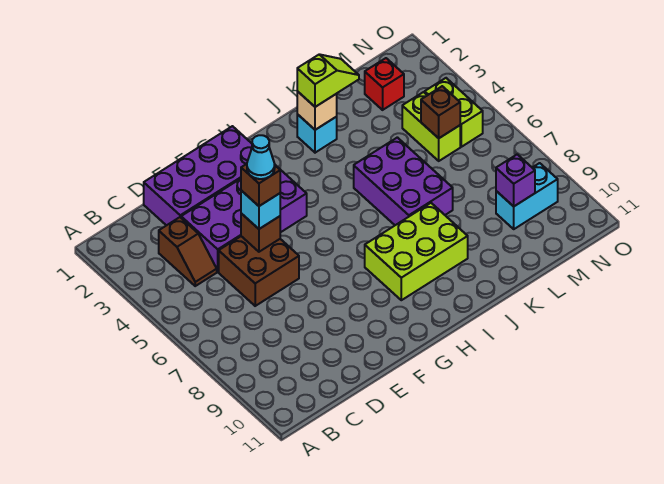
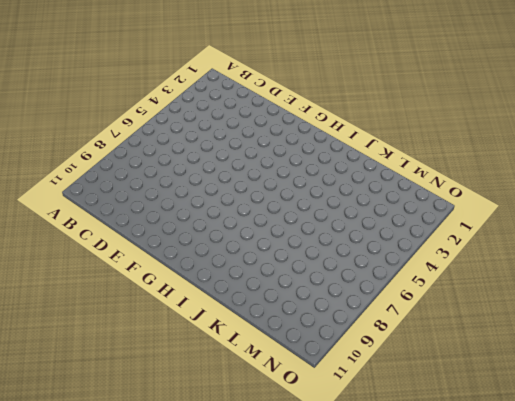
none -> brown 1x2 slope [159,217,217,286]
none -> purple 2x4 brick [144,126,252,226]
none -> purple 2x4 brick [181,165,307,272]

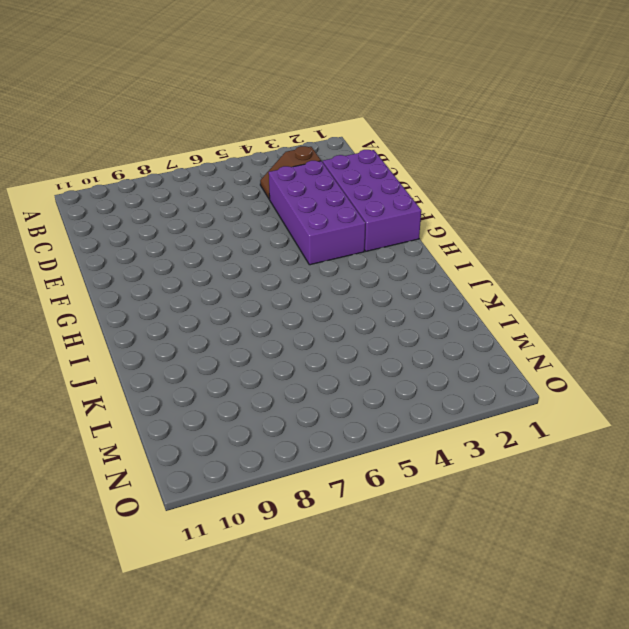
none -> brown 2x2 brick [219,236,299,306]
none -> lime 2x3 brick [365,203,468,300]
none -> cyan 1x1 brick [297,114,337,153]

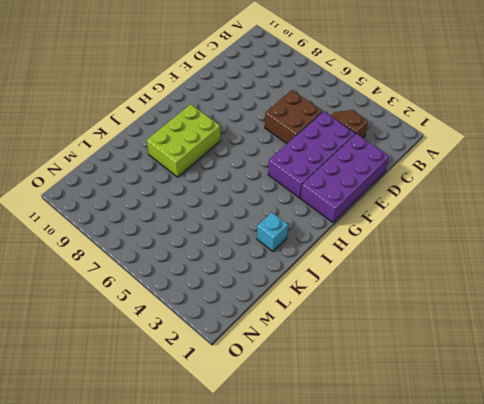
none -> purple 2x3 brick [354,137,453,225]
none -> red 1x1 brick [365,58,404,110]
none -> lime 1x2 brick [402,92,460,161]

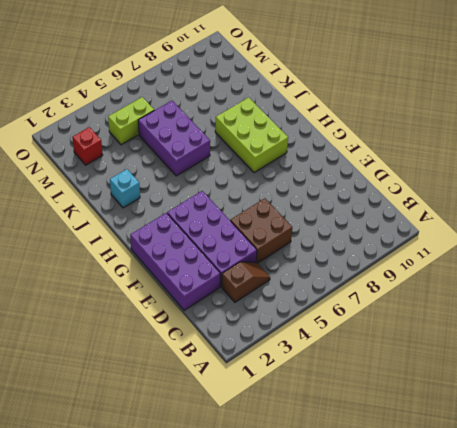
purple 2x3 brick [138,101,210,176] -> purple 2x3 brick turned to [354,137,453,225]
none -> cyan 1x2 brick [496,163,558,229]
none -> lime 1x2 brick [425,78,483,147]
none -> brown 1x1 brick [241,214,280,252]

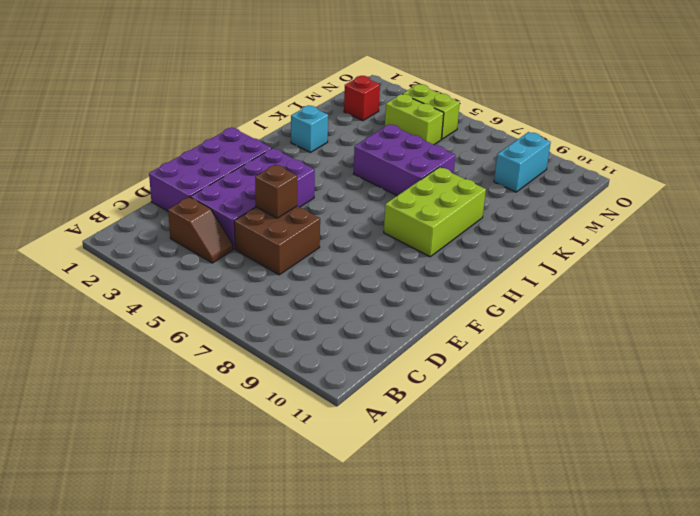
none -> tan 1x1 brick [297,91,337,130]
none -> brown 1x1 brick [421,86,460,138]
none -> purple 1x1 brick [496,154,535,206]

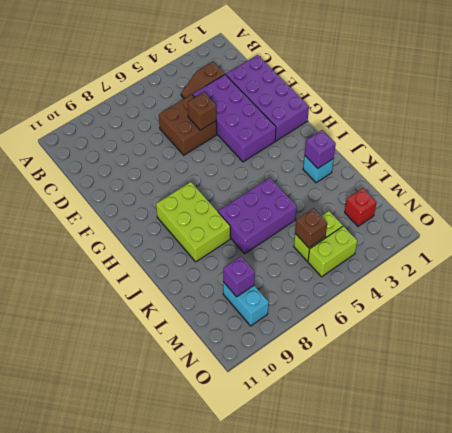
purple 1x1 brick [305,130,336,168] -> tan 1x1 brick [297,91,337,130]
none -> cyan 1x1 brick [241,191,280,229]
none -> lime 1x2 slope [297,54,359,107]
none -> brown 1x1 brick [241,164,280,206]

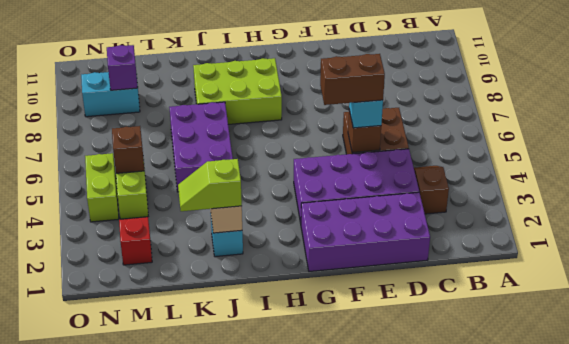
brown 1x2 brick [320,54,385,105] -> brown 1x1 brick [241,164,280,206]
none -> cyan 1x1 cone [247,135,275,179]

